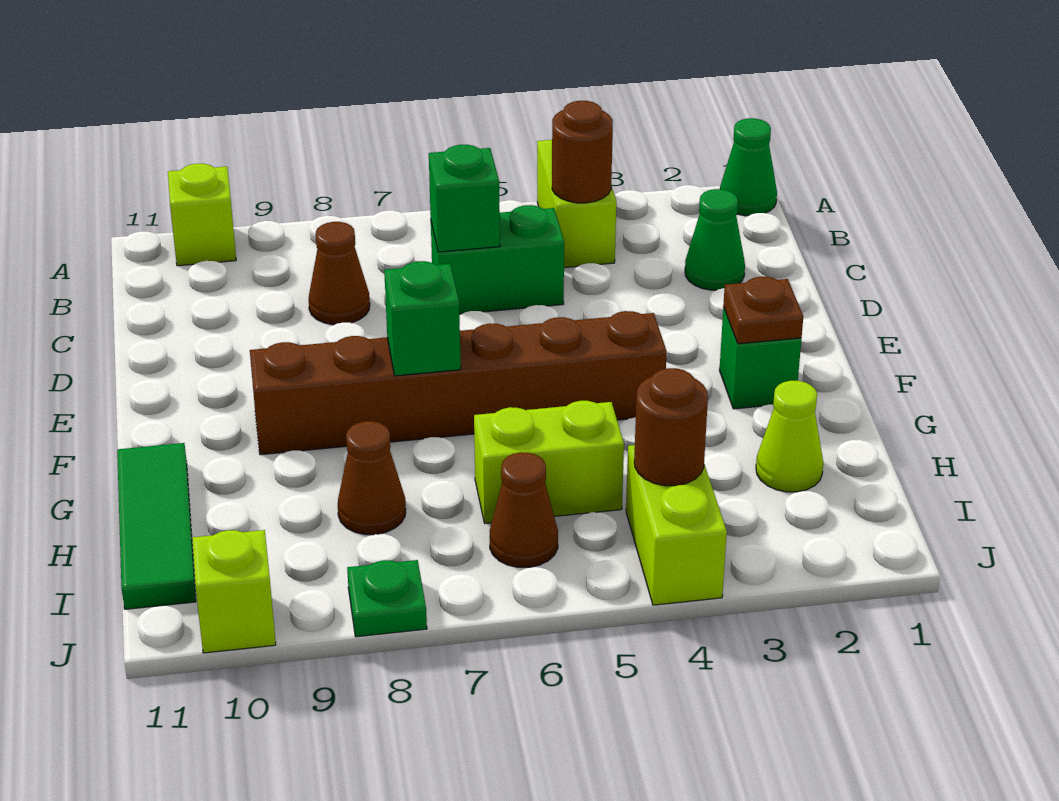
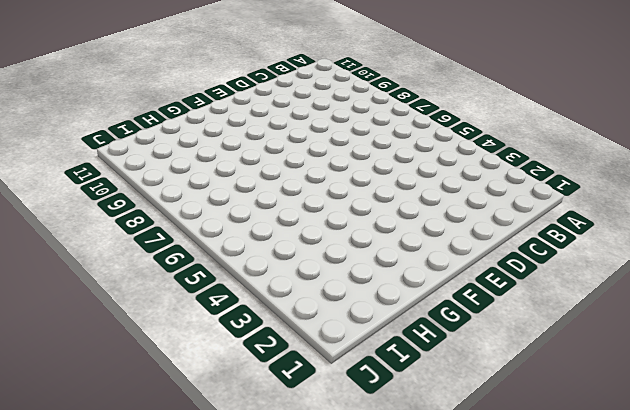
none -> green 1x1 cone [720,118,777,216]
none -> lime 1x2 brick [537,140,616,268]
none -> lime 1x1 brick [168,164,236,266]

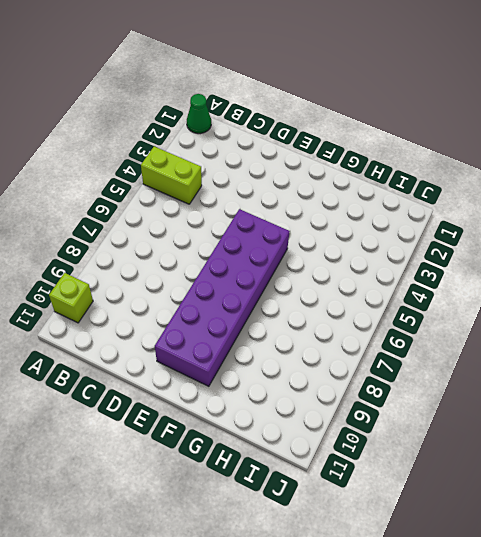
purple 2x6 brick [155,209,290,386] -> brown 1x6 brick [250,311,667,455]
none -> green 1x1 cone [685,189,745,290]
none -> green 1x2 brick [431,205,564,314]
none -> brown 1x1 cone [308,222,370,325]

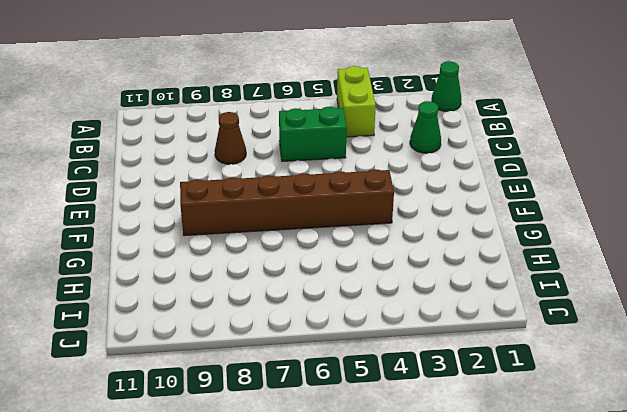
none -> lime 1x1 brick [168,164,236,266]
none -> green 1x1 brick [719,307,801,409]
none -> green 1x3 tile [117,443,196,609]

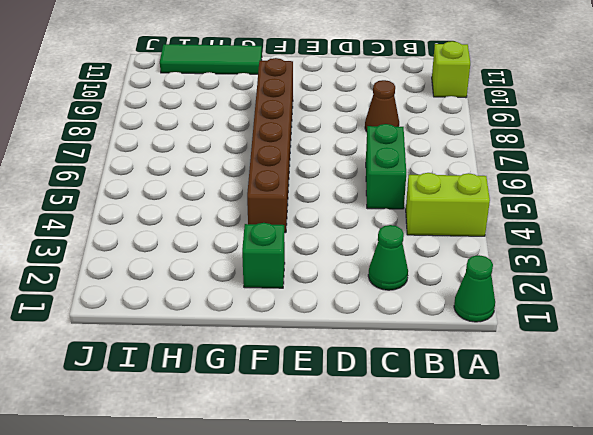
none -> lime 1x1 cone [756,381,823,492]
none -> lime 1x2 brick [474,401,624,523]
none -> brown 1x1 cone [338,421,406,535]

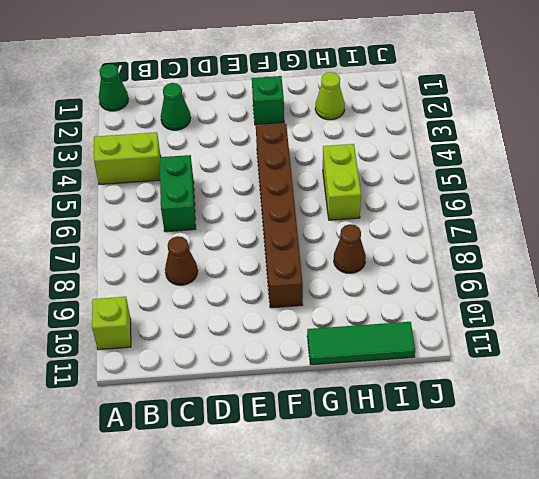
none -> lime 1x2 brick [626,445,727,605]
none -> brown 1x1 cone [489,452,558,567]
none -> green 1x1 plate [347,560,427,637]

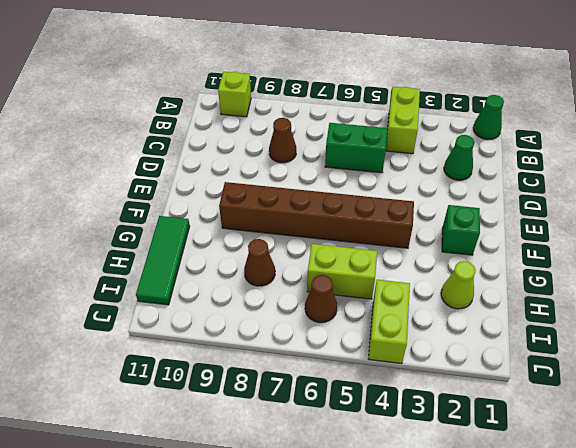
none -> green 1x1 plate [347,560,427,637]
none -> lime 1x1 brick [192,530,276,653]
none -> brown 1x1 round brick [552,101,613,203]

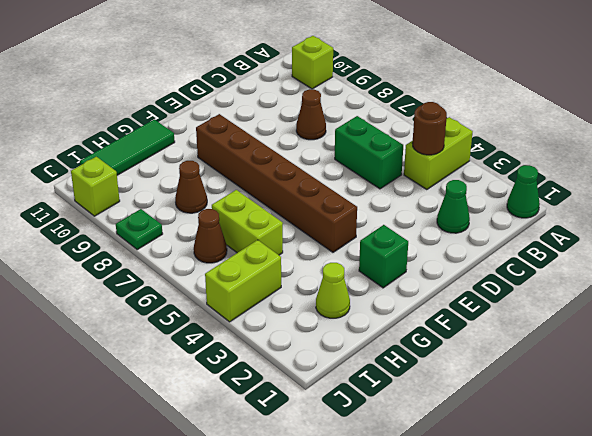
none -> green 1x1 brick [429,145,500,252]
none -> brown 1x1 plate [723,277,803,344]
none -> green 1x1 brick [384,261,461,376]

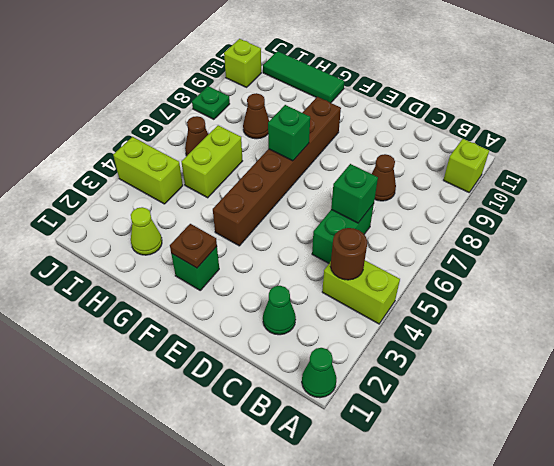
none -> brown 1x1 round brick [634,368,708,486]

